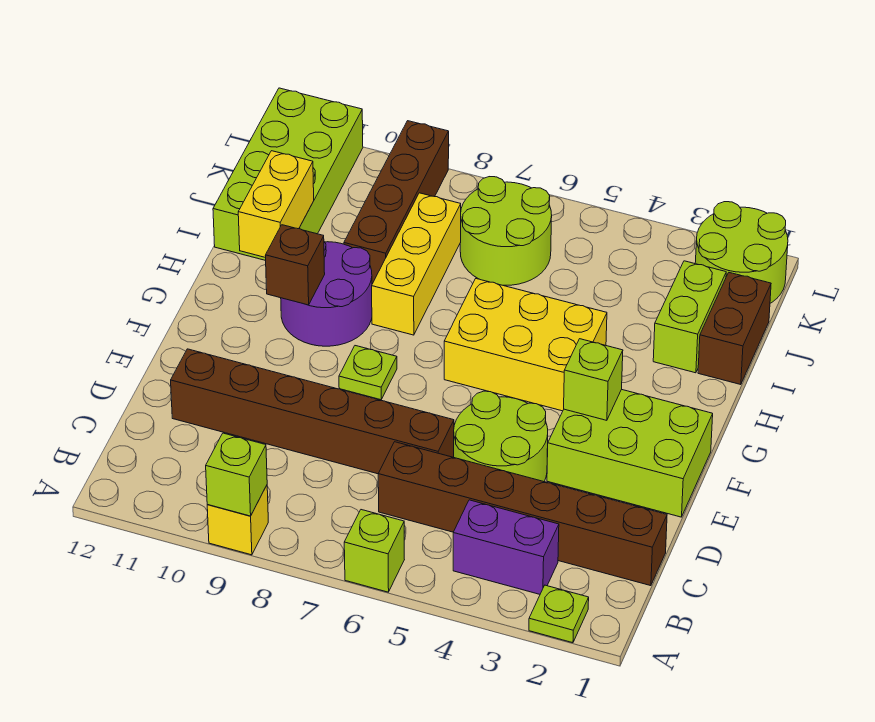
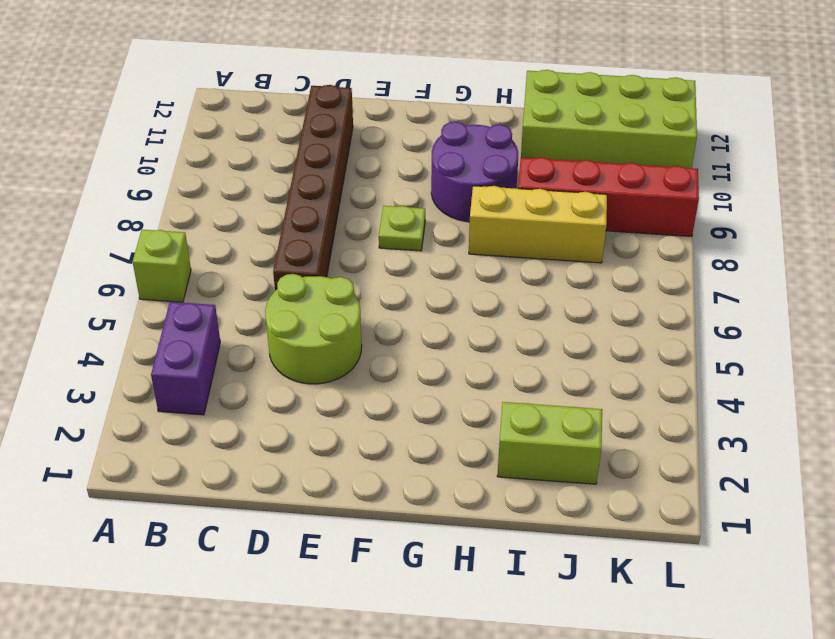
red 1x4 brick [518,157,699,237] -> brown 1x4 brick [344,121,449,284]
none -> lime 1x1 plate [529,585,589,643]
none -> yellow 1x1 brick [207,485,268,555]
none -> brown 1x6 brick [378,442,667,586]

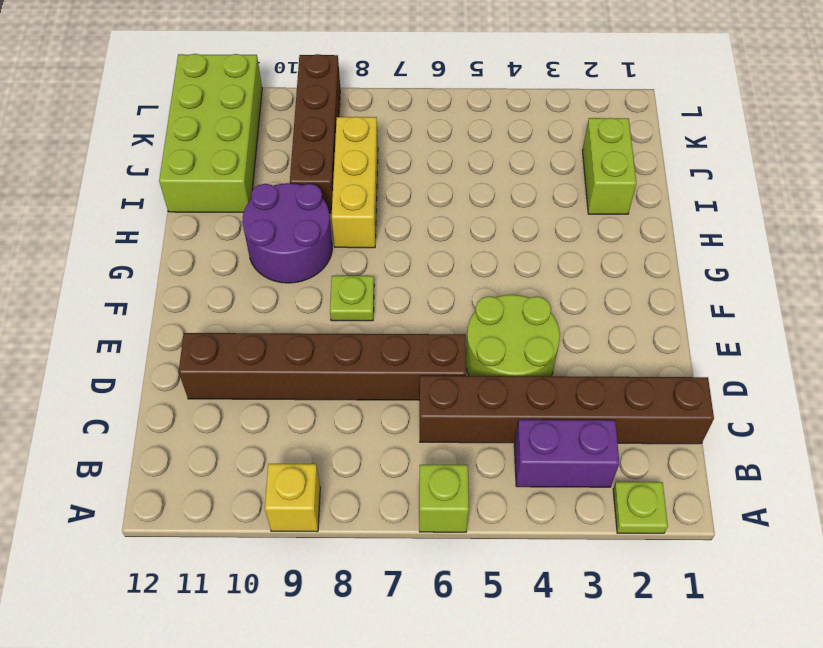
none -> lime 2x3 brick [547,389,713,517]
none -> yellow 2x3 brick [444,279,607,411]
none -> brown 1x2 brick [698,273,771,385]

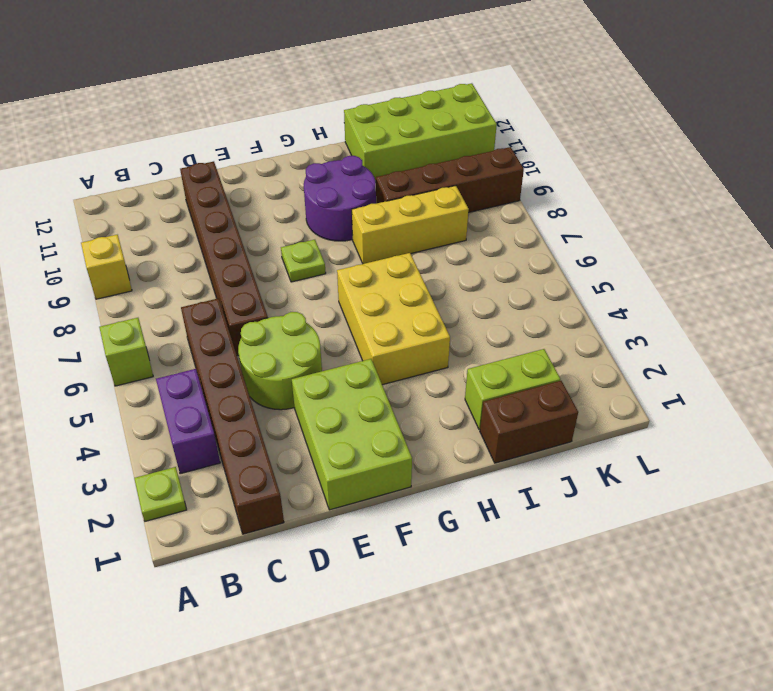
none -> lime 2x2 round brick [460,177,552,285]
none -> lime 2x2 round brick [695,202,788,303]
none -> lime 1x1 brick [206,433,267,516]

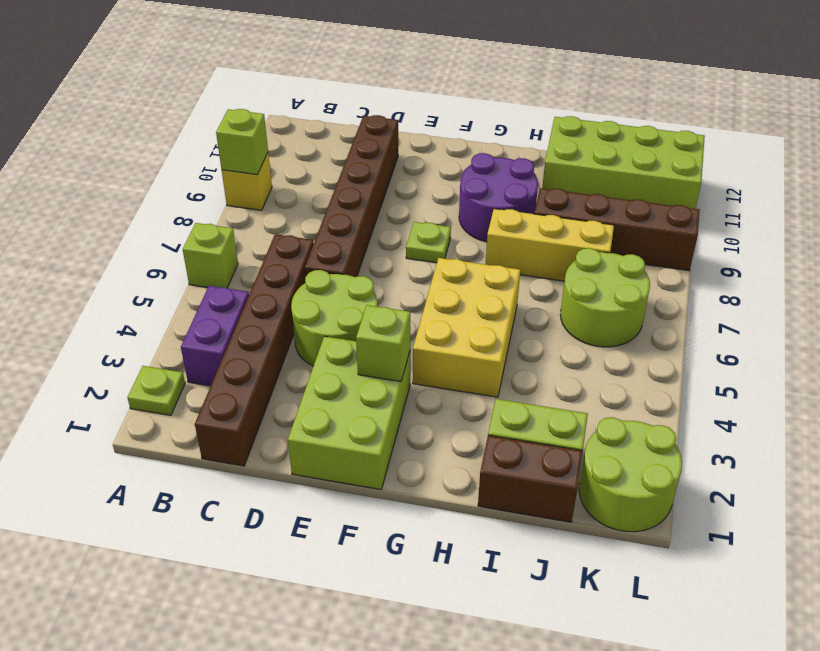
none -> brown 1x1 brick [265,225,325,305]
none -> yellow 1x2 brick [238,151,314,258]

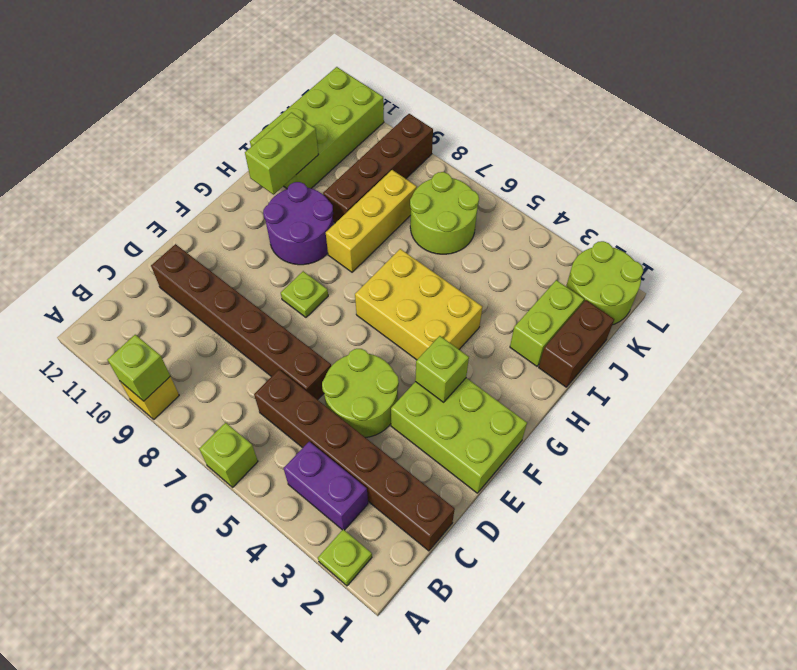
lime 1x2 brick [245,112,319,195] -> yellow 1x2 brick [238,151,314,258]
none -> brown 1x1 brick [265,225,325,305]

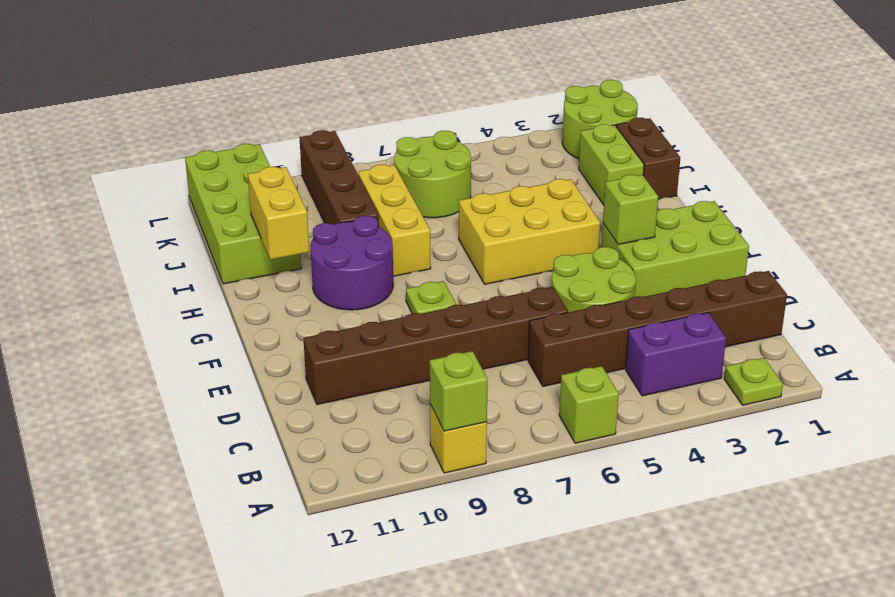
none -> brown 1x1 brick [265,225,325,305]

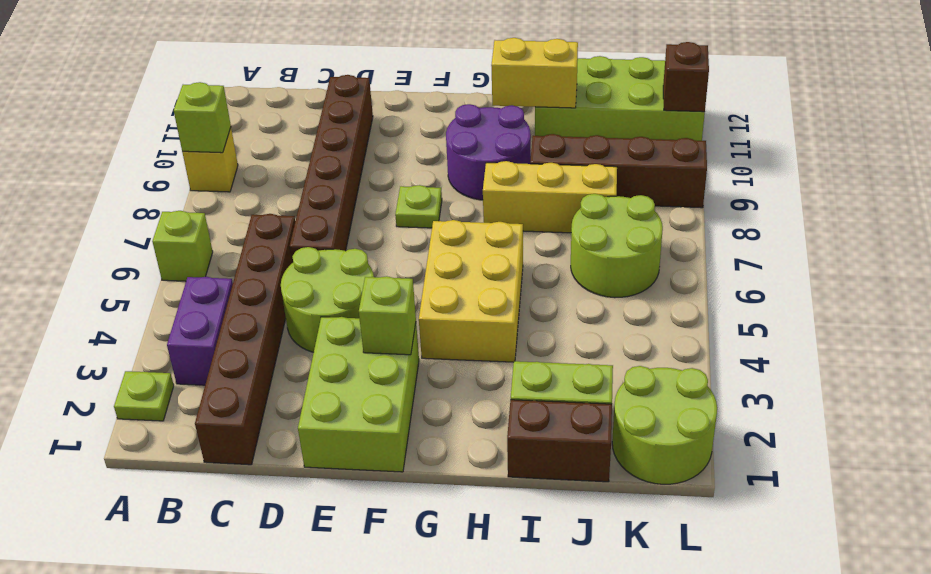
brown 1x1 brick [663,42,709,112] -> brown 1x1 brick moved to [265,225,325,305]

